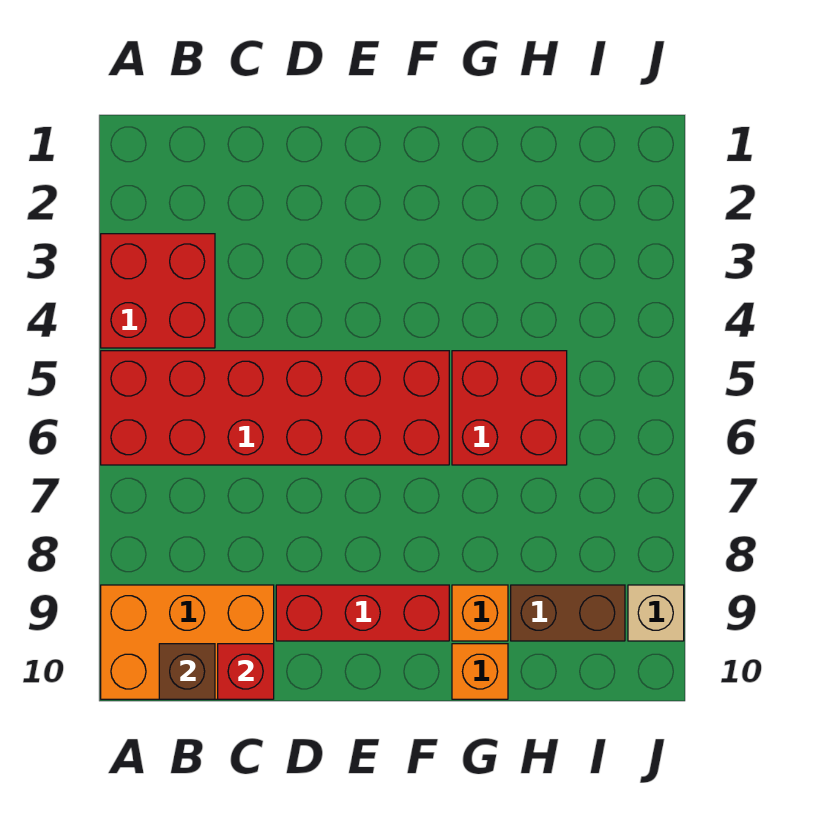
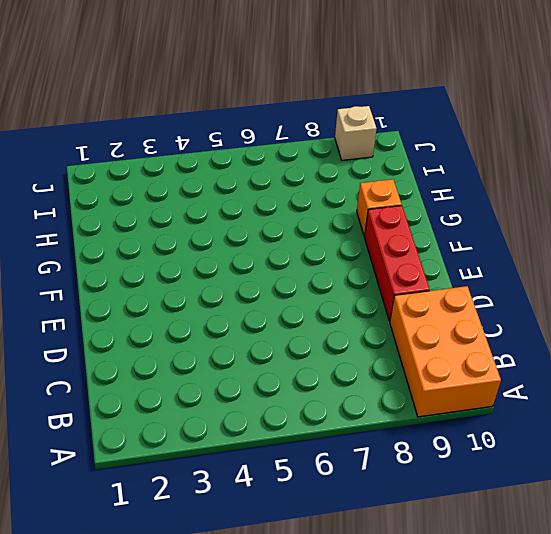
none -> red 2x2 brick [101,234,215,348]
none -> red 2x6 brick [101,351,449,465]

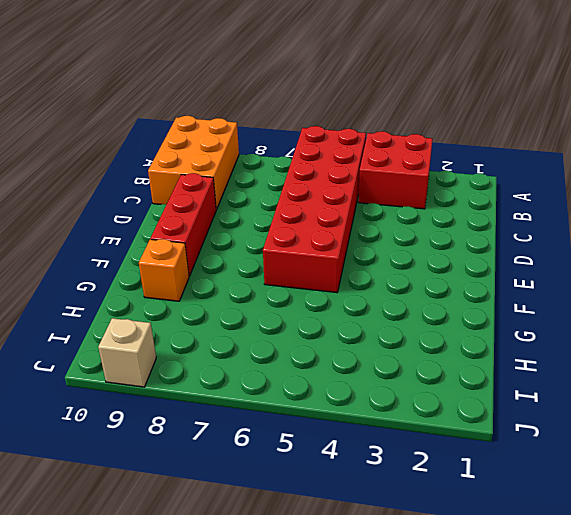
none -> red 2x2 brick [452,351,567,465]
none -> orange 1x1 brick [452,644,508,699]

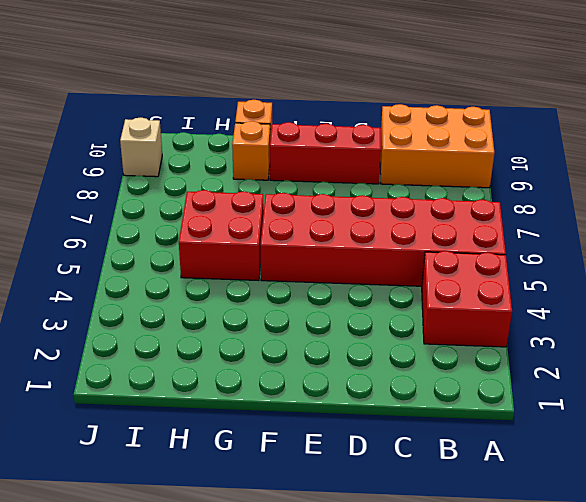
none -> brown 1x2 brick [511,585,625,641]
none -> brown 1x1 brick [159,644,215,699]

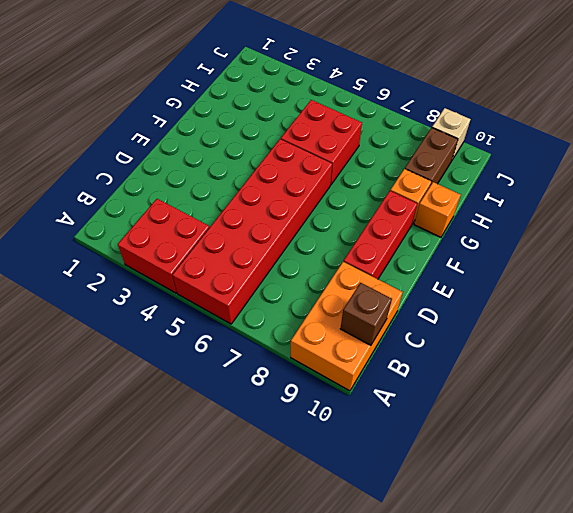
none -> red 1x1 brick [218,644,274,699]

